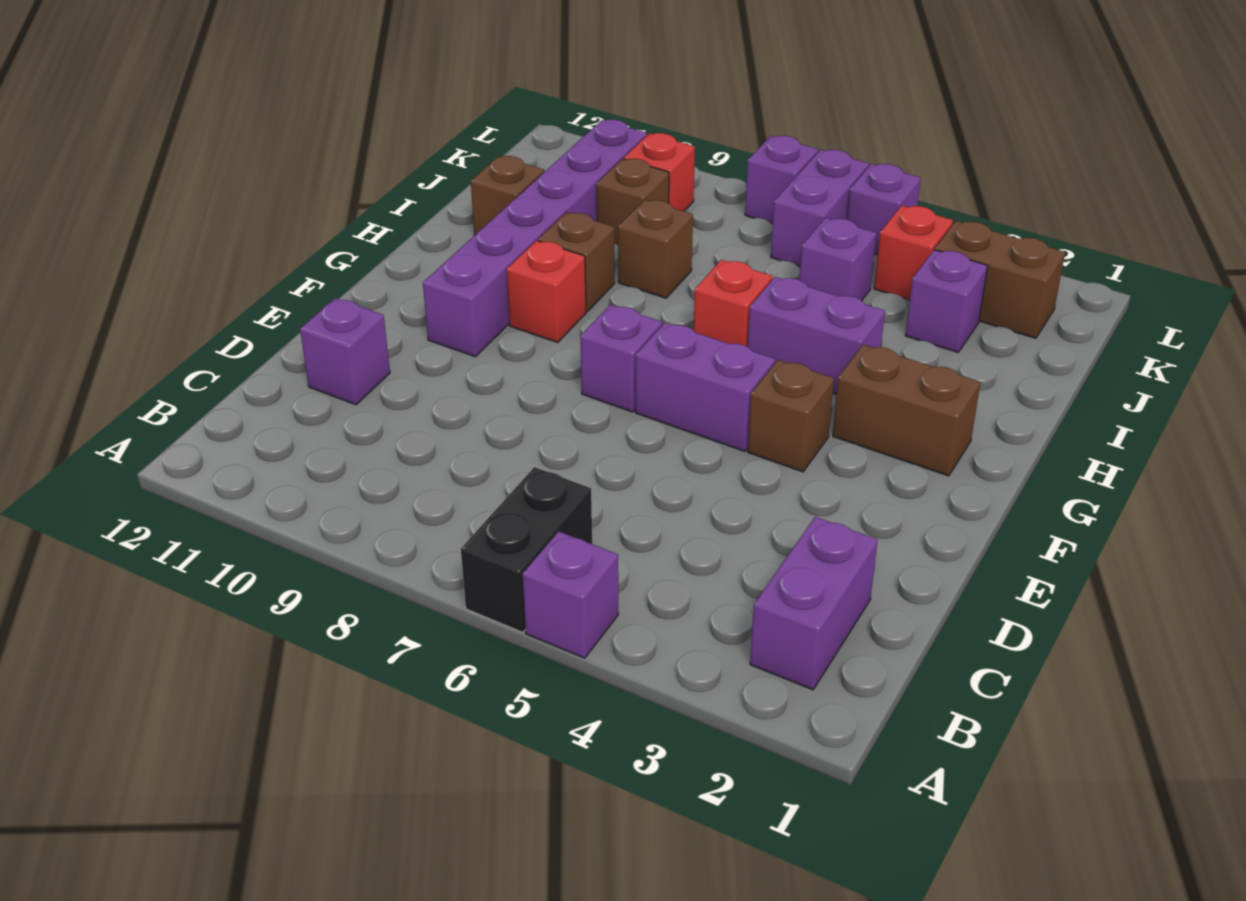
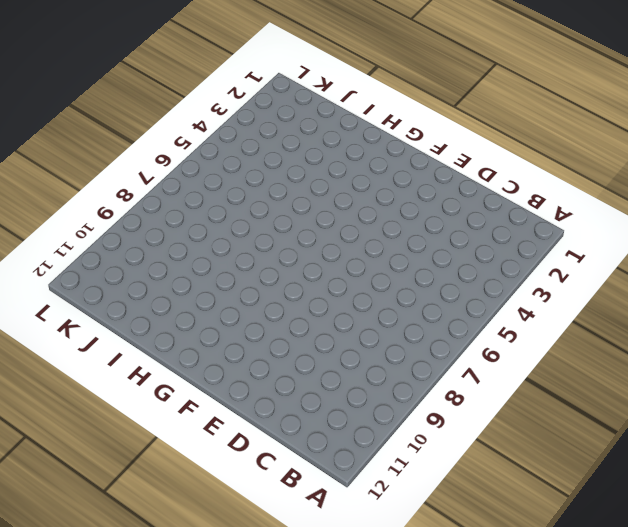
none -> purple 1x1 brick [523,531,618,658]
none -> black 1x2 brick [461,467,592,633]
none -> purple 1x2 brick [750,517,878,690]

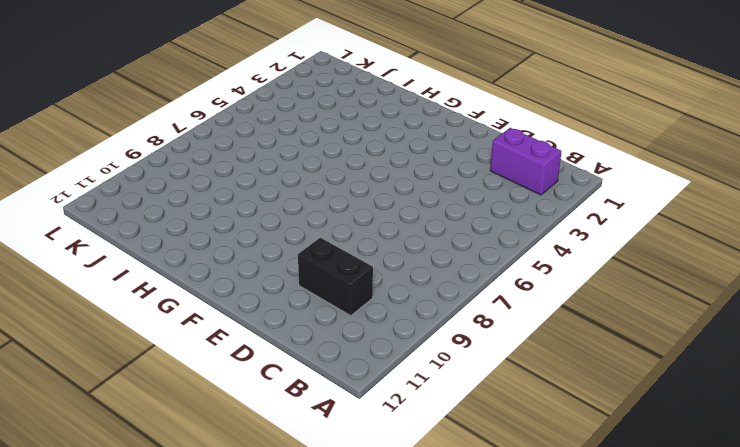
black 1x2 brick [298,238,373,316] -> black 1x2 brick moved to [461,467,592,633]
none -> purple 1x1 brick [523,531,618,658]
none -> purple 1x1 brick [300,298,390,405]
none -> brown 1x1 brick [748,360,834,472]

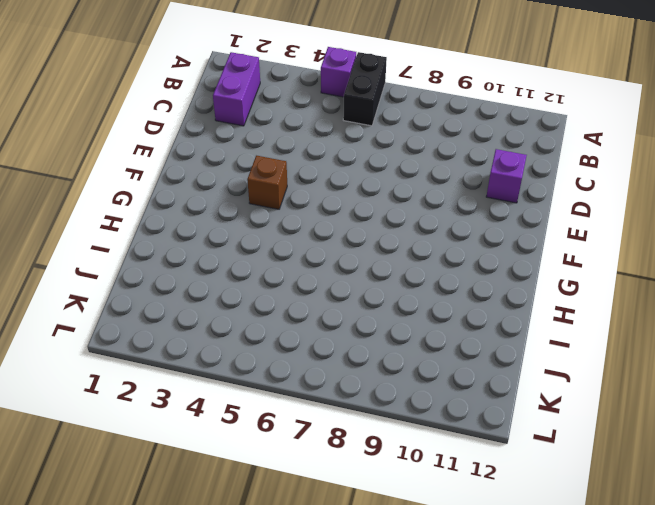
none -> purple 1x2 brick [636,323,775,451]
none -> purple 1x1 brick [580,305,662,412]
none -> purple 1x6 brick [423,120,647,357]

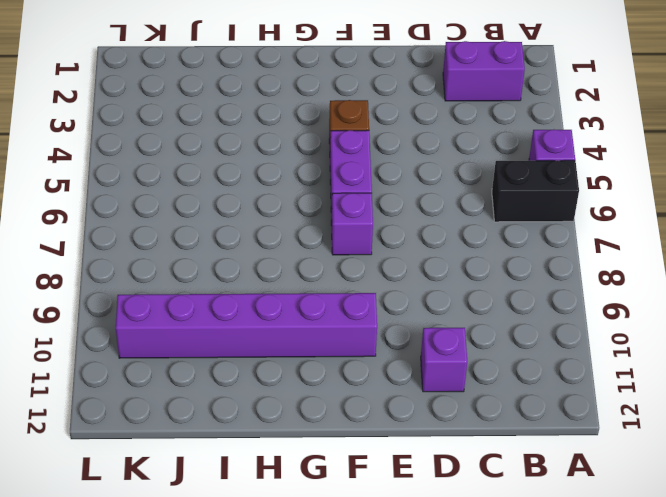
none -> brown 1x2 brick [833,345,980,476]
none -> red 1x1 brick [507,241,586,342]
none -> purple 1x2 brick [748,277,885,394]

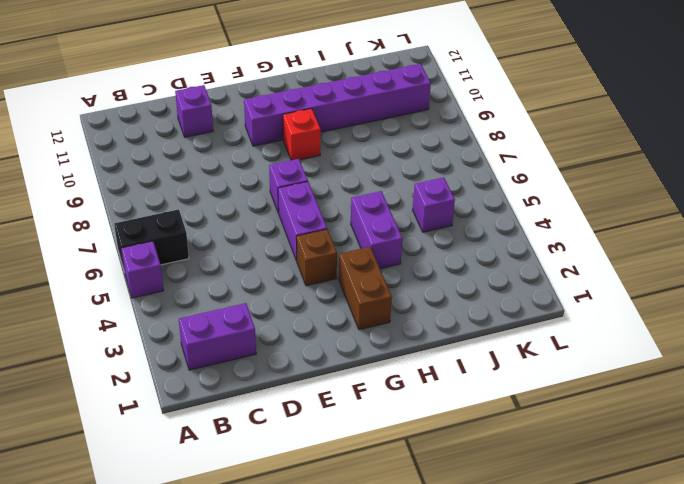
none -> red 1x1 brick [694,260,773,347]
none -> brown 1x1 brick [538,212,615,312]
none -> brown 1x1 brick [618,200,693,298]

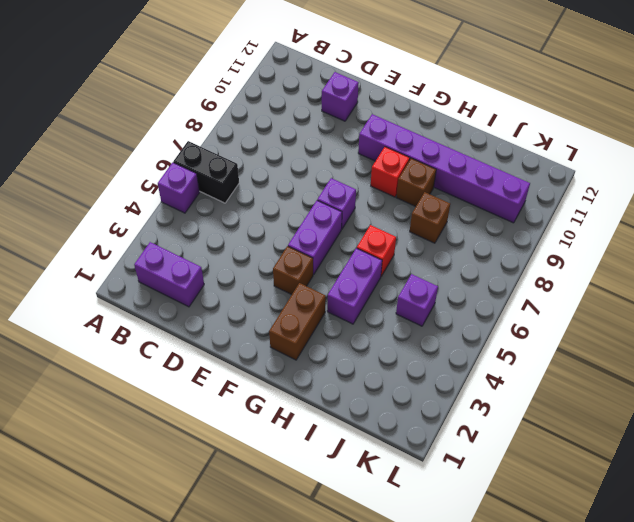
none -> brown 1x1 brick [471,156,544,235]
none -> purple 1x1 brick [905,250,988,352]
none -> brown 1x1 brick [596,159,669,245]

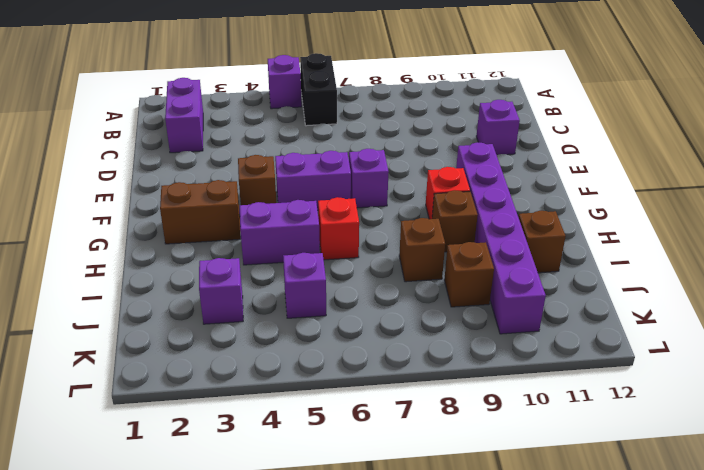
none -> brown 1x2 brick [935,221,1065,338]
none -> red 1x1 brick [874,206,953,300]
none -> purple 1x2 brick [771,150,869,266]

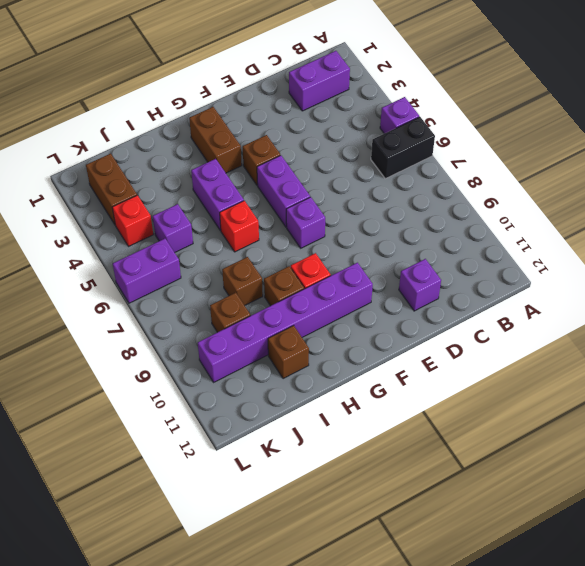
none -> purple 1x1 brick [905,250,988,352]
none -> red 1x1 brick [624,133,695,211]
none -> purple 1x1 brick [847,164,921,255]

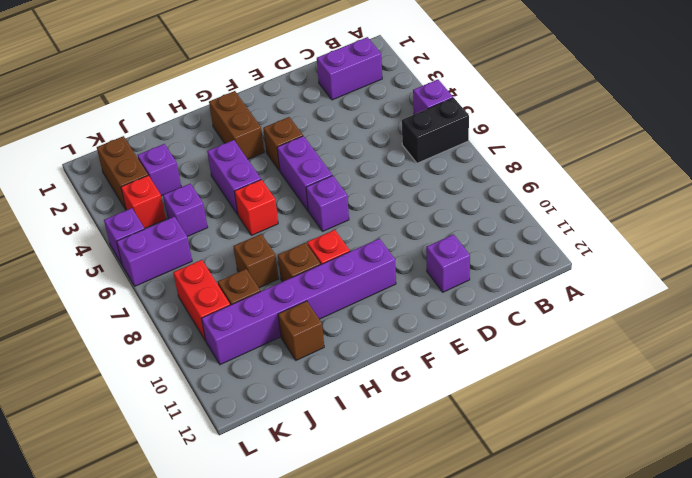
red 1x2 brick [173,260,230,341] -> red 1x1 brick [624,133,695,211]
none -> purple 1x1 brick [745,136,818,224]

